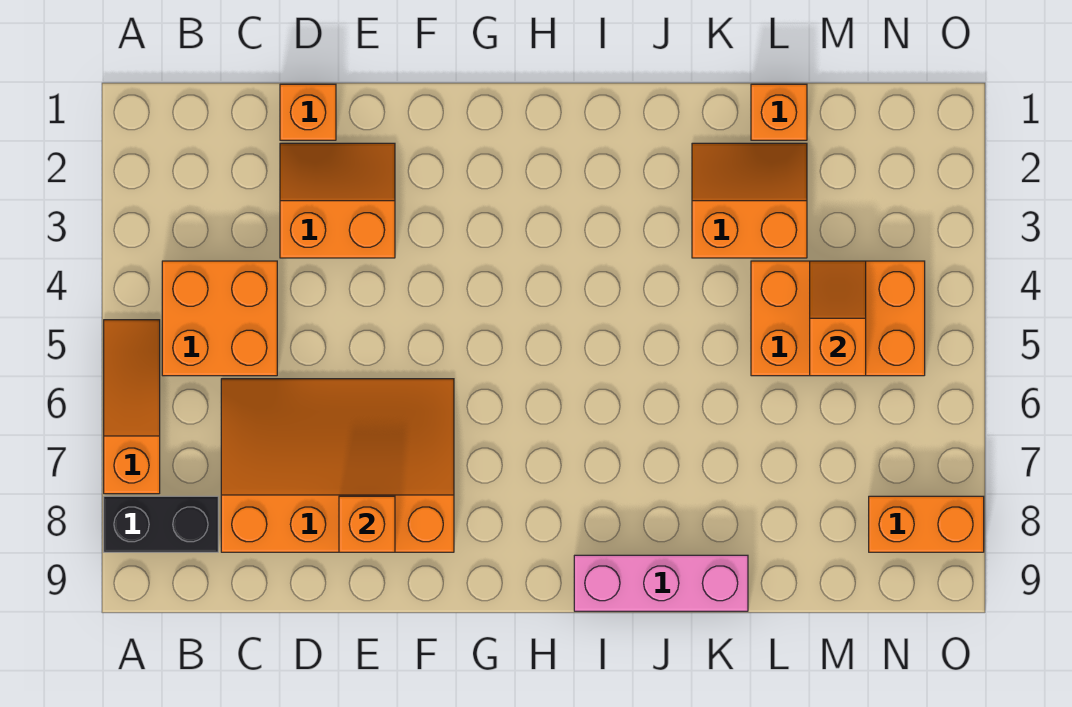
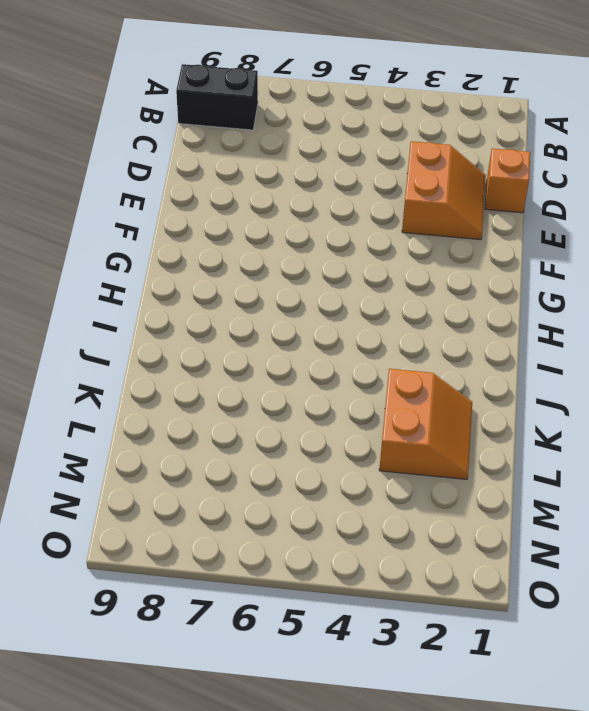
black 1x2 brick [176,64,258,130] -> black 1x2 brick turned to [104,496,218,552]
none -> orange 1x3 slope [104,320,160,494]
none -> orange 2x2 brick [162,261,277,376]
none -> orange 3x4 slope [221,379,454,552]

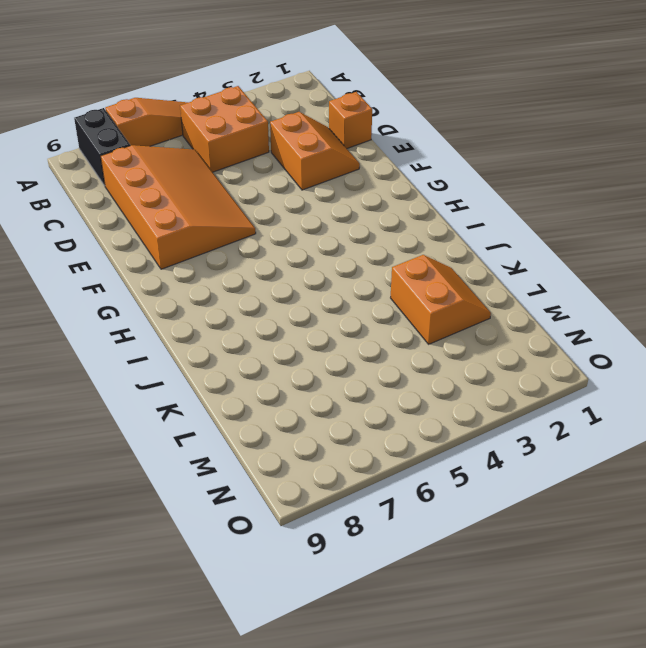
none -> pink 1x3 brick [574,555,748,611]
none -> orange 1x1 brick [751,84,807,140]
none -> orange 2x3 brick [751,261,925,376]

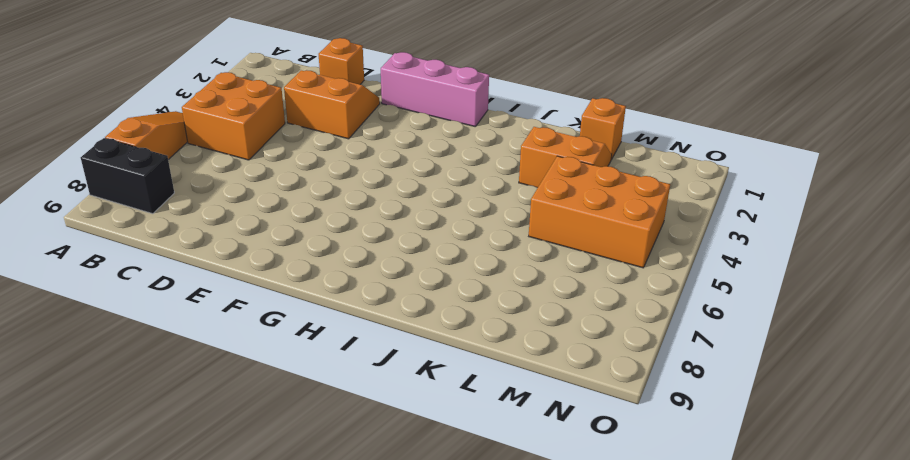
pink 1x3 brick [381,52,489,127] -> pink 1x3 brick moved to [574,555,748,611]
none -> orange 3x4 slope [221,379,454,552]
none -> orange 1x2 brick [869,496,984,552]
none -> orange 1x1 brick [339,496,395,552]

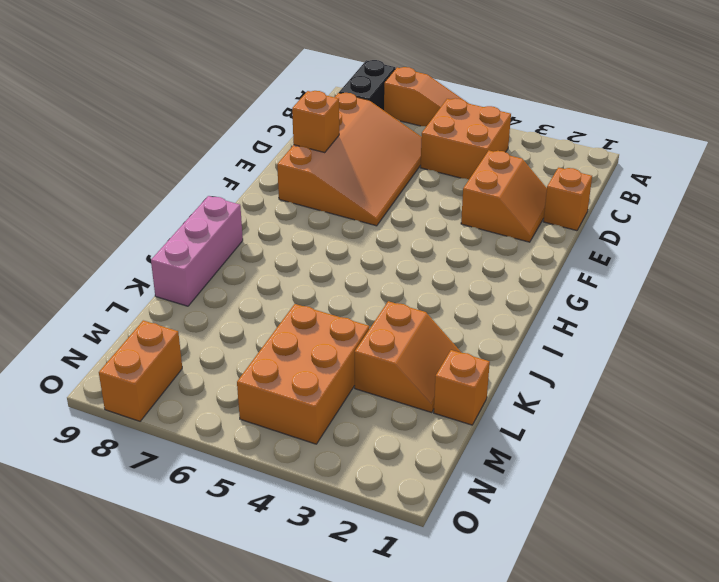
none -> orange 1x2 slope [810,261,866,376]

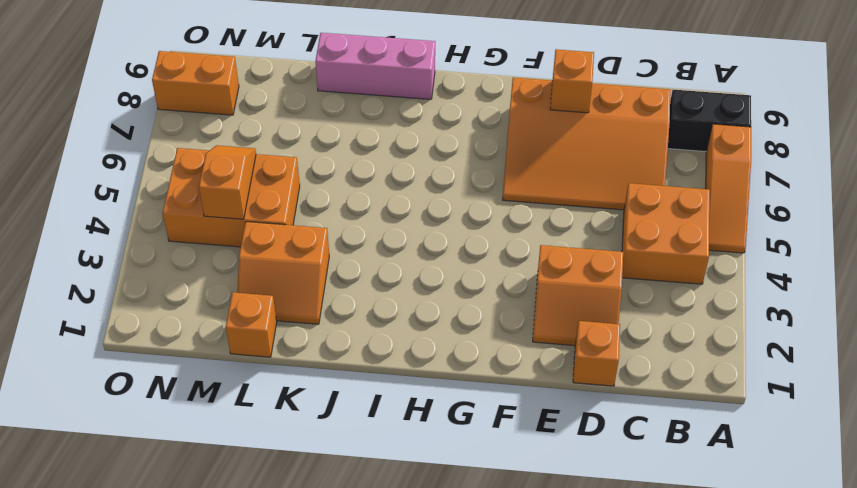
orange 1x2 slope [199,145,256,219] -> orange 1x2 slope turned to [810,261,866,376]

